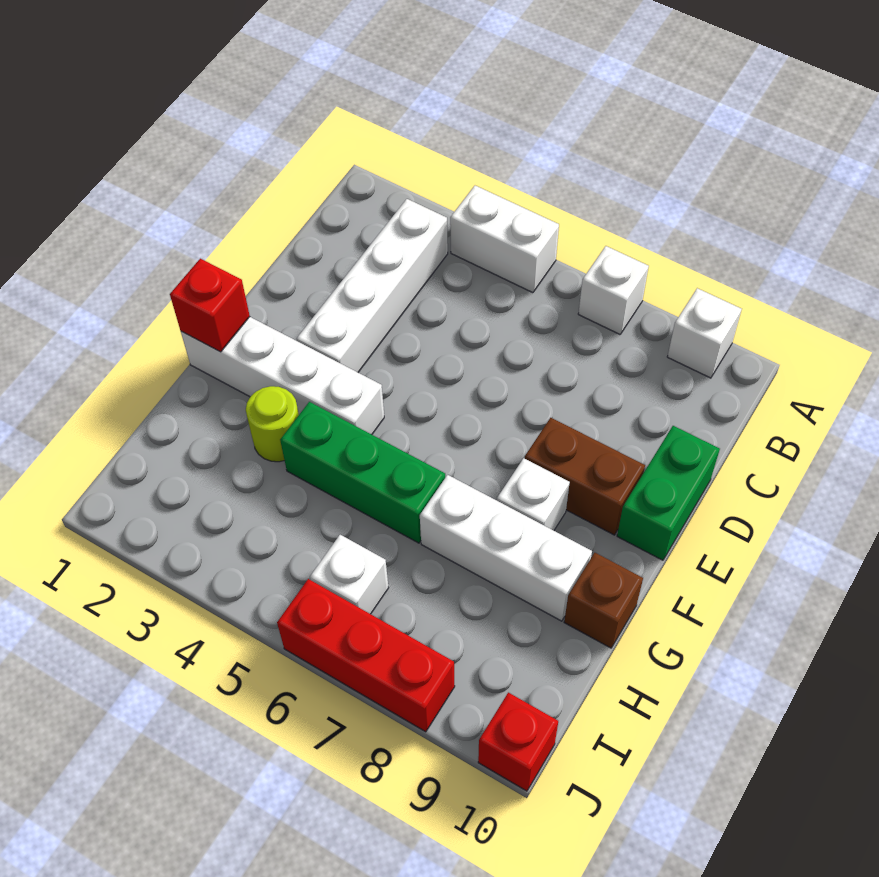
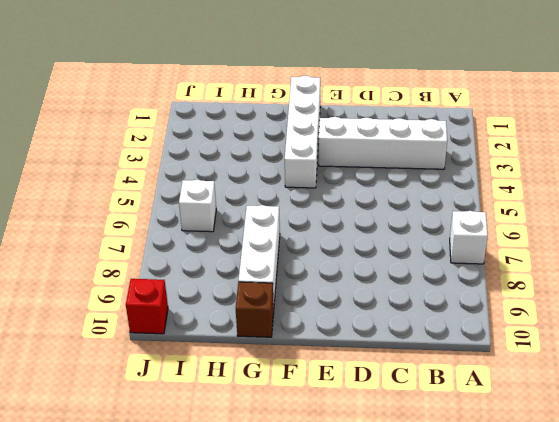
none -> white 1x2 brick [450,186,559,293]
none -> white 1x1 brick [667,288,742,378]
none -> green 1x2 brick [617,426,720,560]

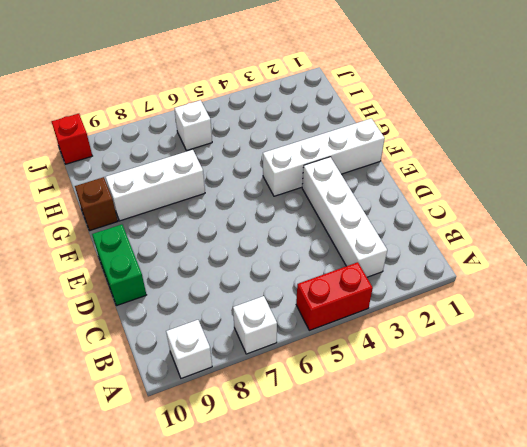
red 1x2 brick [296,262,373,330] -> white 1x2 brick [450,186,559,293]
none -> brown 1x2 brick [525,418,645,535]
none -> white 1x1 brick [497,458,570,531]
none -> lime 1x1 round brick [246,386,299,462]

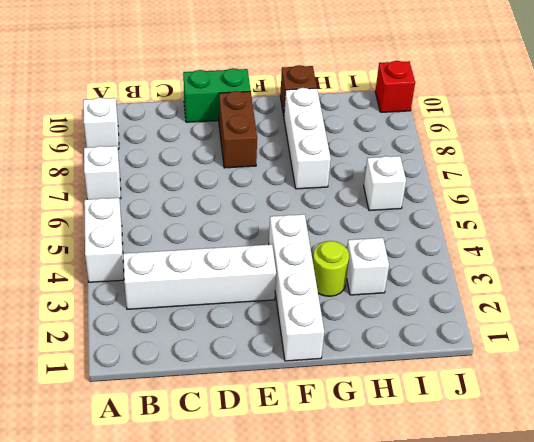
white 1x1 brick [347,238,389,295] -> white 1x1 brick moved to [497,458,570,531]
none -> green 1x3 brick [280,402,445,543]
none -> red 1x3 brick [277,579,455,732]
none -> red 1x1 brick [170,259,250,352]

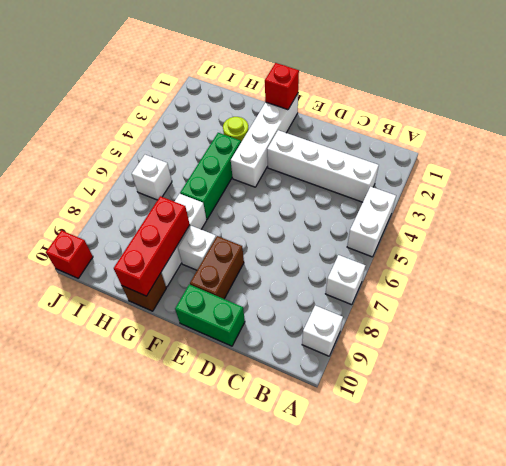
red 1x3 brick [114,196,190,296] -> red 1x3 brick moved to [277,579,455,732]

